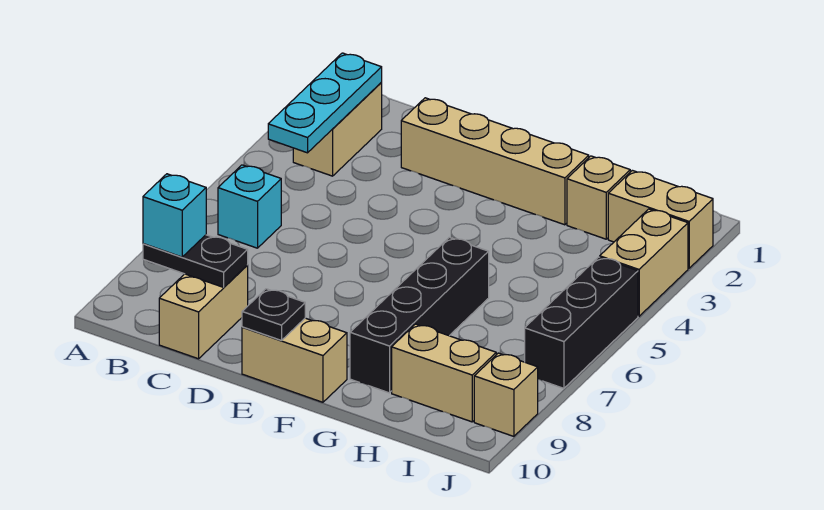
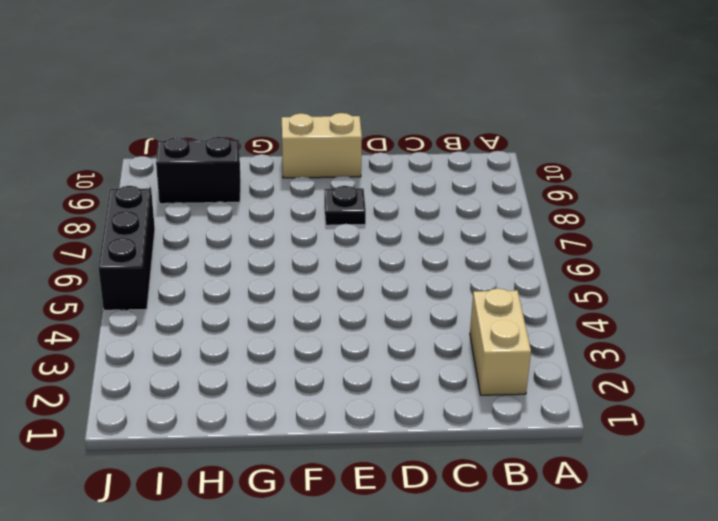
black 1x1 plate [324,186,366,225] -> black 1x1 plate moved to [242,289,305,340]
black 1x2 brick [156,137,241,204] -> tan 1x2 brick [392,324,496,422]
none -> cyan 1x1 brick [218,165,281,248]
none -> tan 1x2 brick [159,265,248,359]
none -> tan 1x4 brick [401,98,589,225]

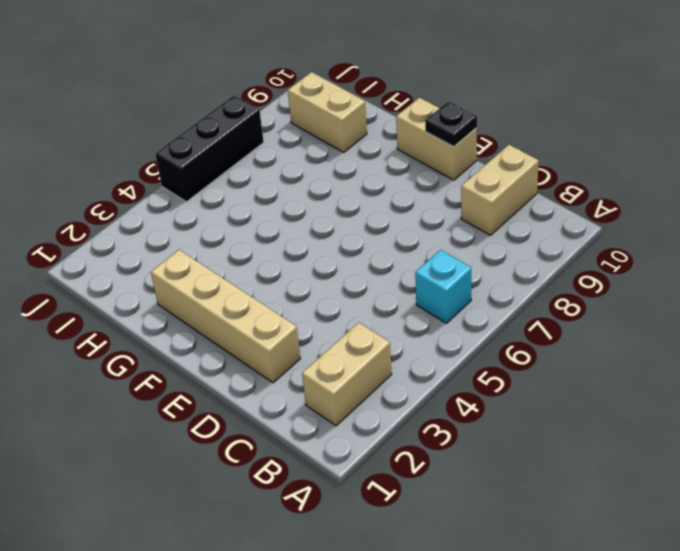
none -> black 1x4 brick [350,238,489,393]
none -> tan 1x1 brick [567,156,630,239]
none -> tan 1x2 brick [608,170,713,268]

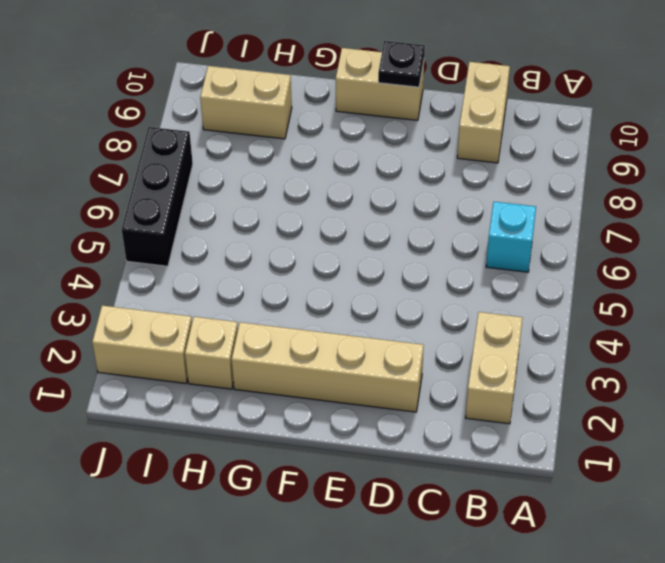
none -> black 1x4 brick [350,238,489,393]
none -> tan 1x2 brick [600,209,688,316]
none -> tan 1x1 brick [474,353,538,436]

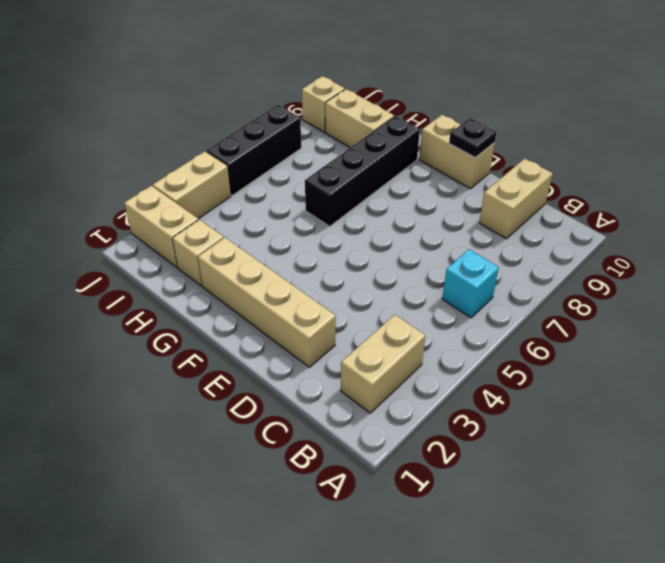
none -> cyan 1x3 plate [268,53,382,153]
none -> black 1x2 plate [143,235,248,287]
none -> cyan 1x1 brick [143,174,206,257]

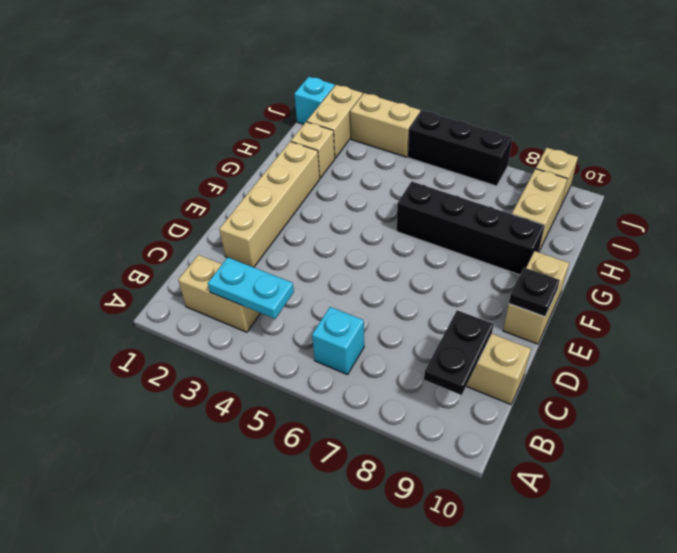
cyan 1x2 plate [208,257,294,319] -> cyan 1x3 plate [268,53,382,153]
cyan 1x1 brick [294,77,335,124] -> cyan 1x1 brick moved to [143,174,206,257]

